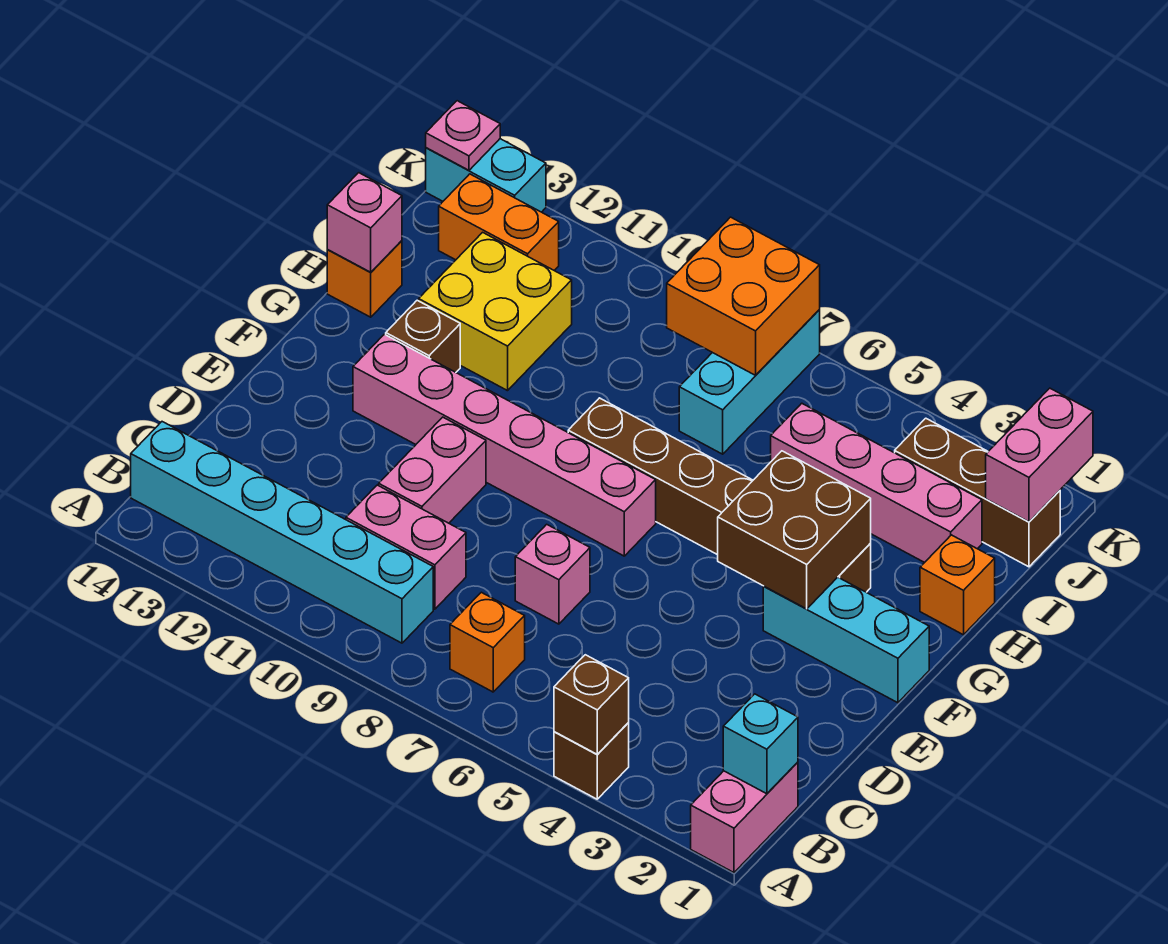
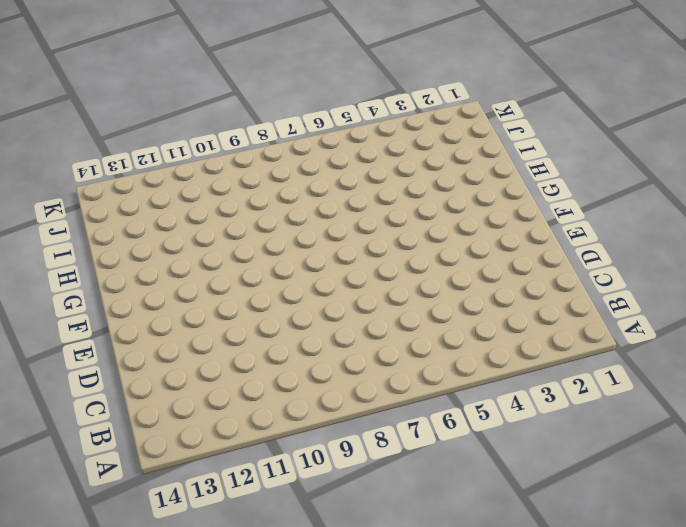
none -> pink 1x2 brick [691,762,798,872]
none -> brown 1x1 brick [554,723,629,799]
none -> orange 1x1 brick [450,592,525,692]

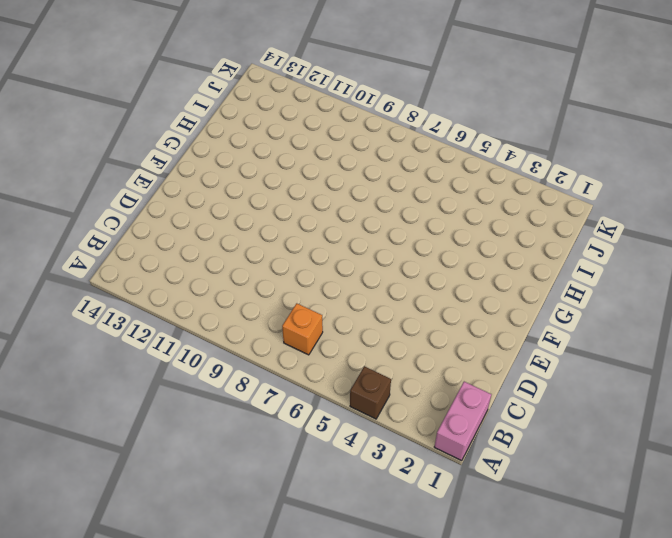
none -> cyan 1x6 brick [131,422,433,643]
none -> pink 1x2 brick [346,485,466,609]
none -> pink 1x1 brick [515,524,590,624]

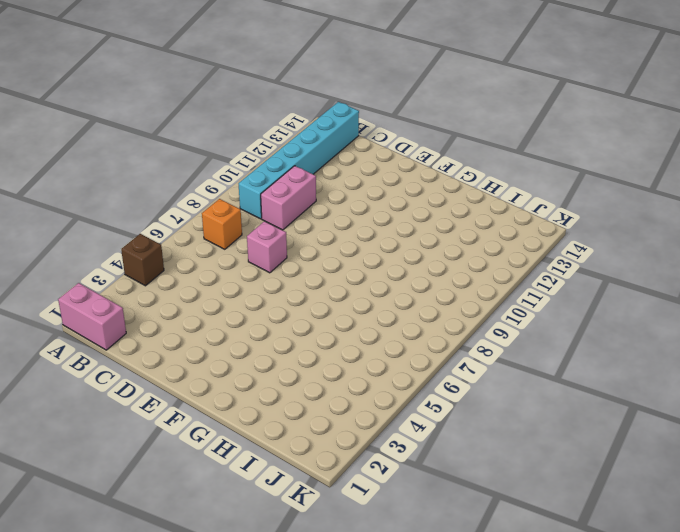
none -> pink 1x2 brick [379,417,486,523]
none -> cyan 1x3 brick [763,577,929,703]
none -> pink 1x6 brick [353,334,656,556]

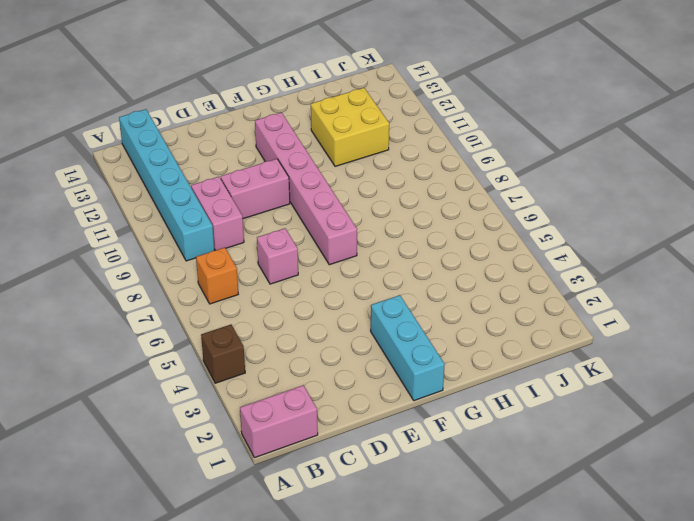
none -> brown 1x6 brick [568,398,871,592]
none -> brown 1x1 brick [386,300,460,372]
none -> orange 1x1 brick [920,535,995,635]

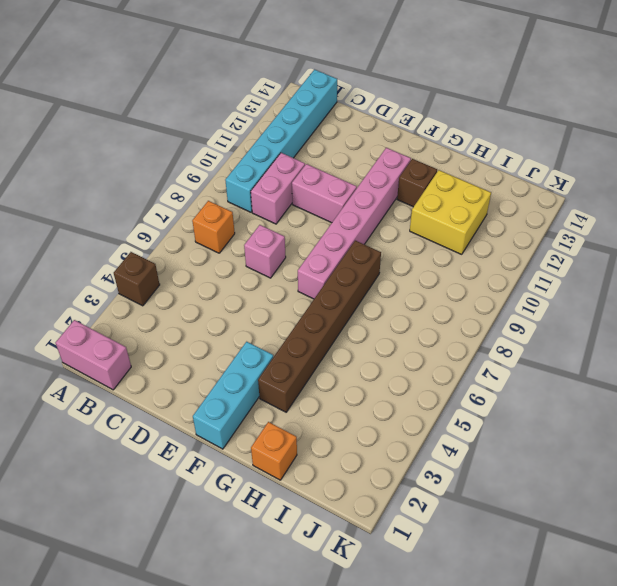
none -> orange 1x1 brick [327,241,402,317]
none -> pink 1x4 brick [771,403,982,563]
none -> cyan 1x3 brick [679,310,820,454]

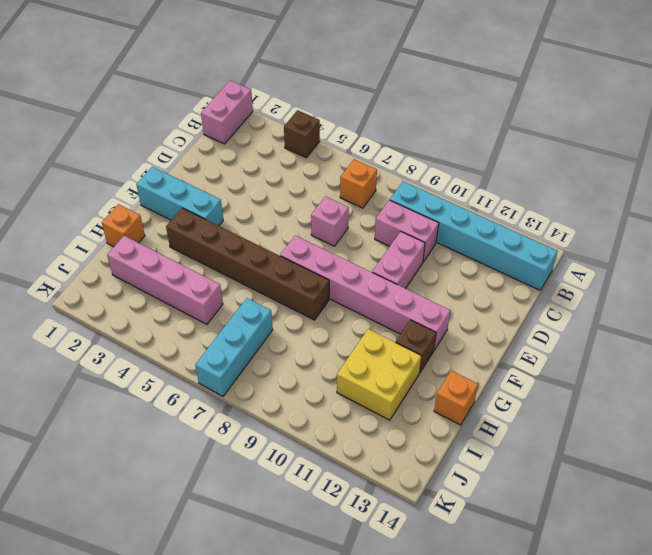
none -> brown 1x3 brick [895,418,1060,567]
none -> orange 1x2 brick [439,174,559,270]
none -> cyan 1x2 brick [426,139,546,212]

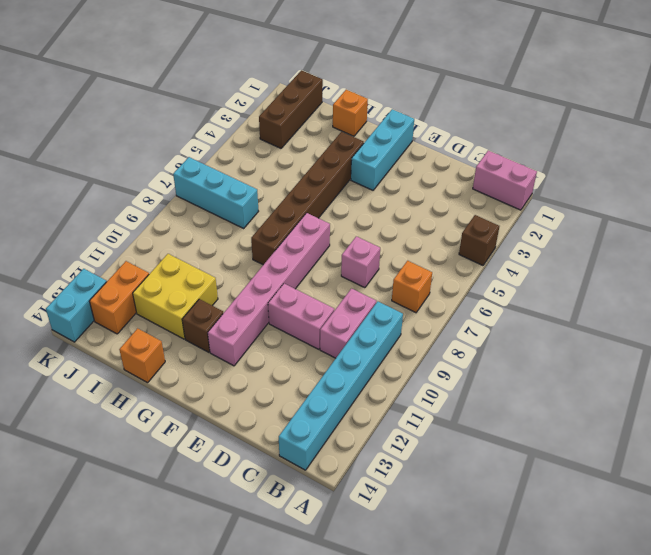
none -> pink 1x4 brick [771,403,982,563]
none -> brown 1x1 brick [554,655,629,754]
none -> cyan 1x1 brick [723,694,798,794]

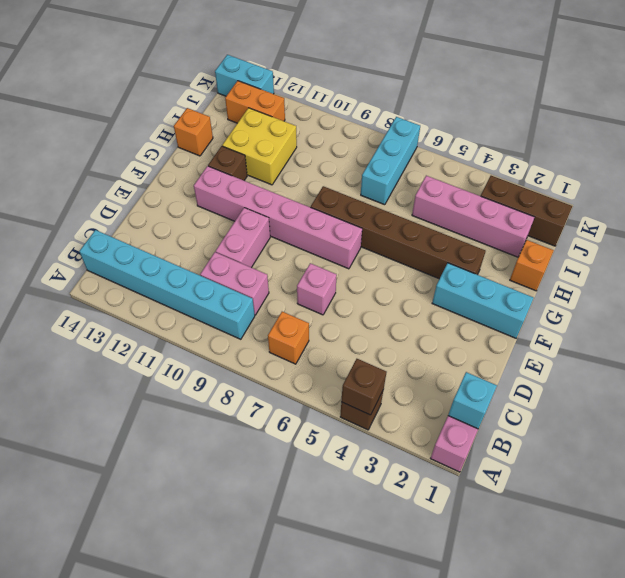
none -> brown 2x2 brick [718,451,871,609]
none -> pink 1x1 brick [327,173,402,272]
none -> pink 1x2 brick [986,388,1093,522]

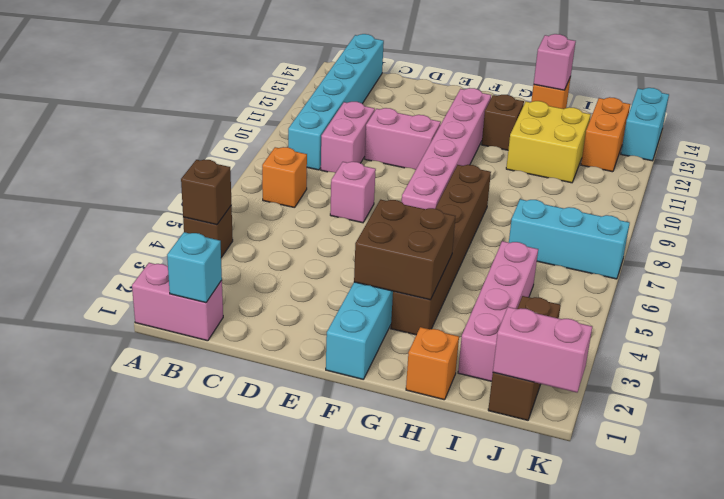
none -> orange 2x2 brick [667,217,820,375]
none -> pink 1x1 plate [426,101,500,170]

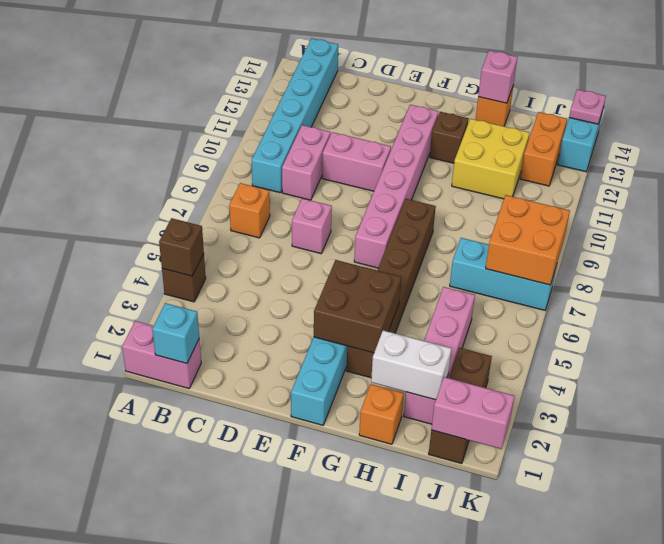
white 1x2 brick [371,330,451,400] -> none

